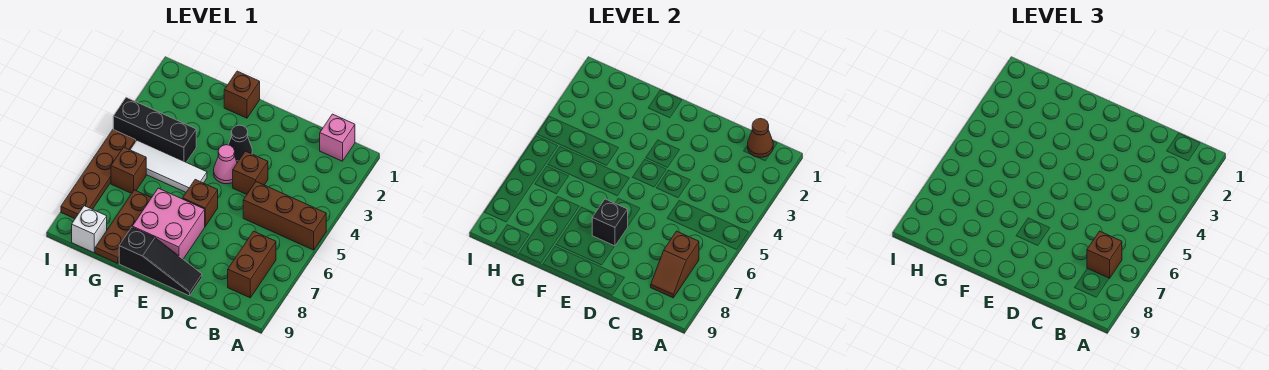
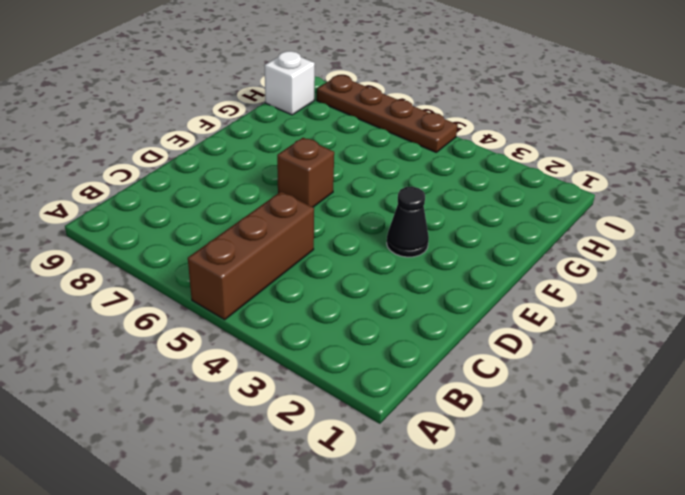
none -> pink 1x1 brick [320,114,355,161]
none -> brown 1x2 brick [228,231,276,298]
none -> brown 1x1 brick [233,151,268,194]

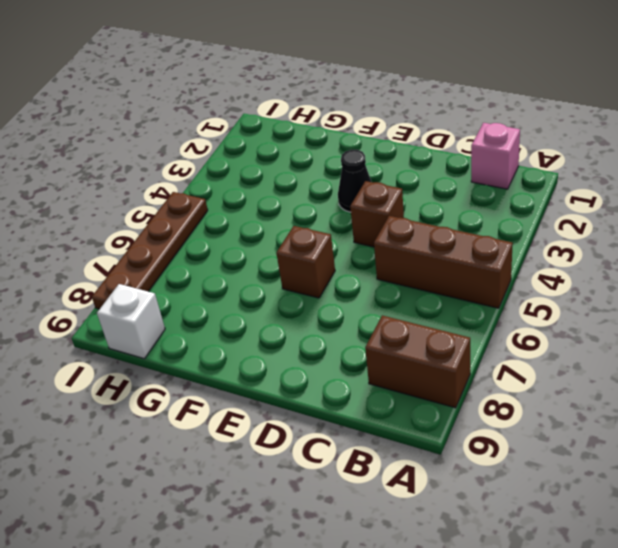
brown 1x2 brick [365,315,470,408] -> brown 1x2 brick turned to [228,231,276,298]
none -> black 1x3 slope [119,227,202,296]
none -> pink 1x1 cone [214,145,237,184]
none -> pink 2x2 brick [132,188,205,259]

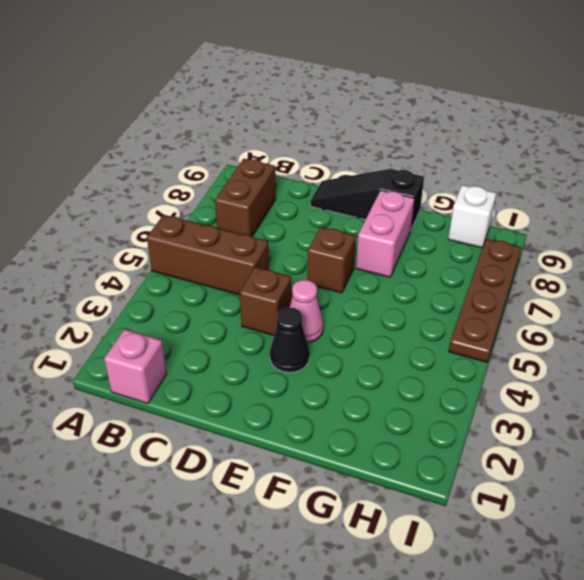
pink 1x2 brick [356,190,415,277] -> pink 2x2 brick [132,188,205,259]
none -> brown 1x1 brick [224,71,260,118]
none -> white 1x3 tile [130,140,207,192]
none -> black 1x3 brick [113,97,196,162]

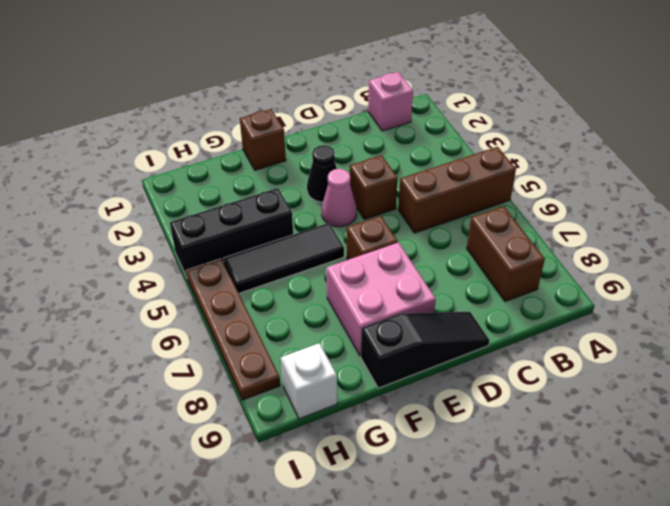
black 1x3 tile [223,223,344,293] -> white 1x3 tile [130,140,207,192]
none -> brown 1x3 plate [95,190,151,263]
none -> brown 1x1 brick [111,147,146,193]
none -> brown 1x1 cone [748,119,773,157]

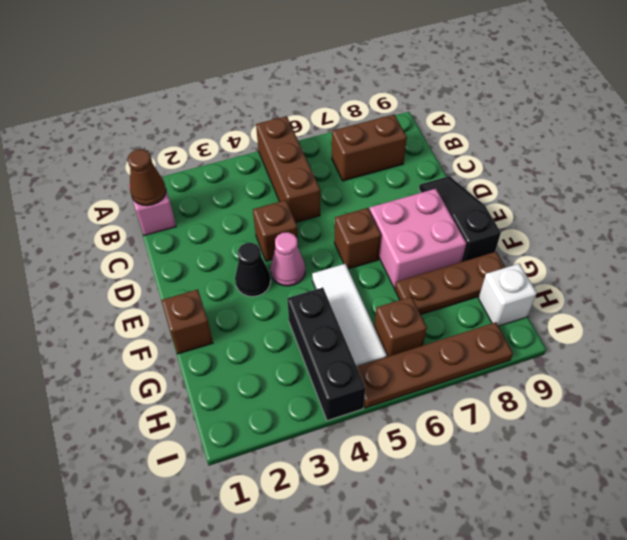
none -> brown 1x2 slope [651,231,699,298]
none -> black 1x1 brick [592,199,628,246]
none -> brown 1x1 brick [1087,231,1122,278]

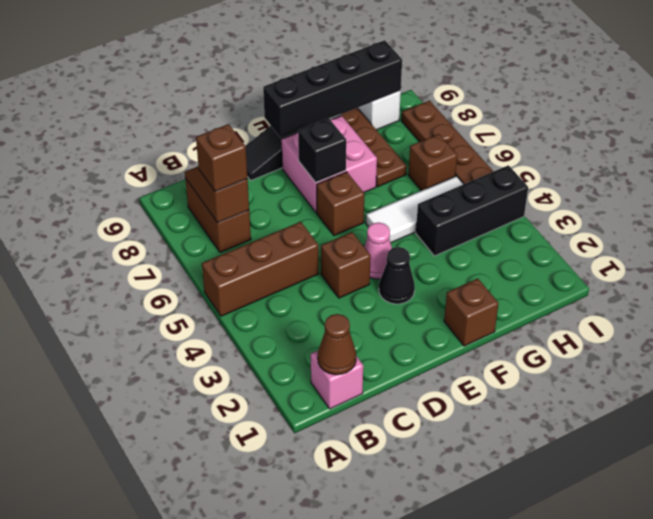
black 1x4 brick [263,40,402,138] -> none

